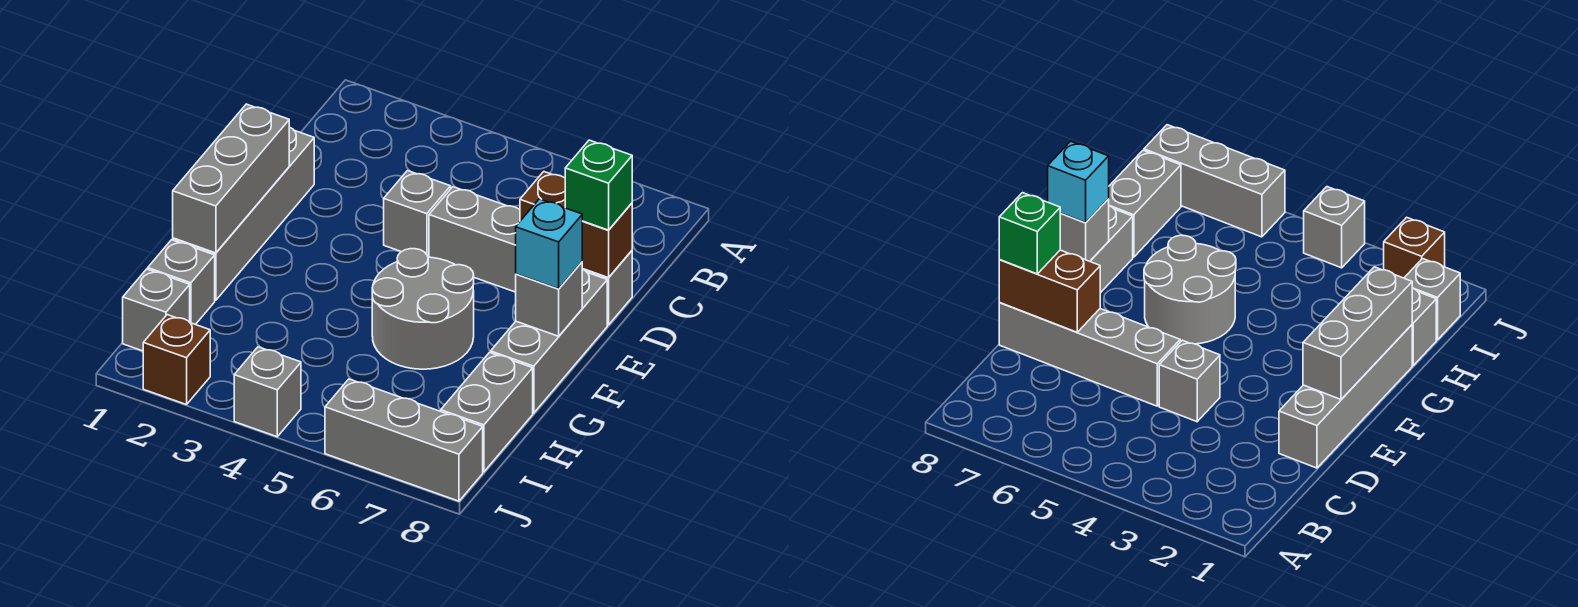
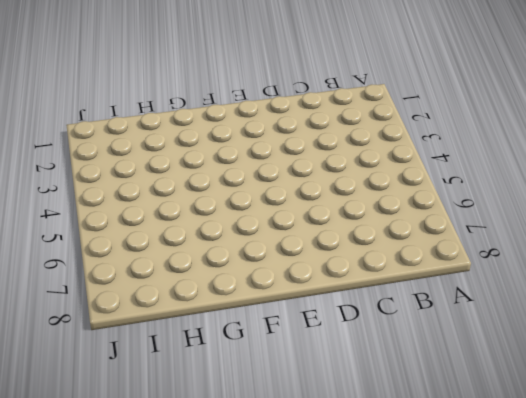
none -> grey 1x4 brick [173,127,314,300]
none -> grey 1x1 brick [384,171,451,257]
none -> grey 1x4 brick [429,187,632,325]

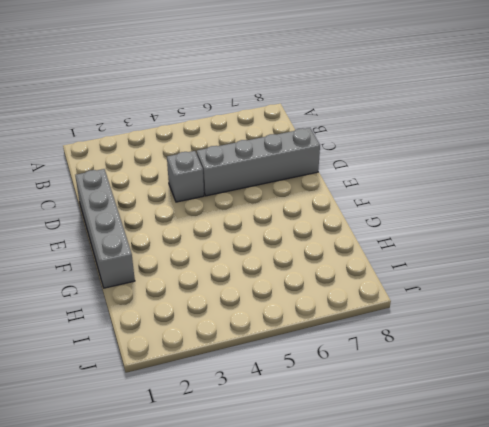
none -> grey 1x3 brick [491,269,607,413]
none -> grey 2x2 round brick [372,249,474,369]
none -> grey 1x1 brick [148,240,215,324]

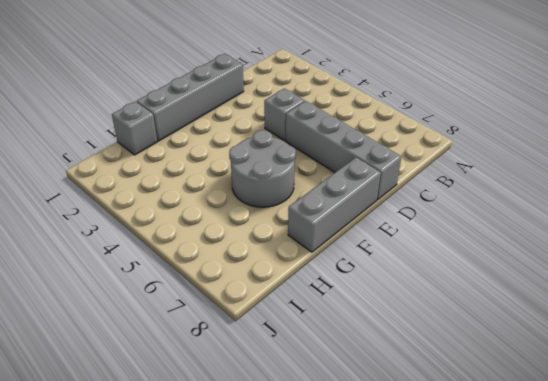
none -> grey 1x2 brick [441,353,533,472]
none -> grey 1x1 brick [123,269,190,351]
none -> brown 1x1 brick [143,315,210,405]

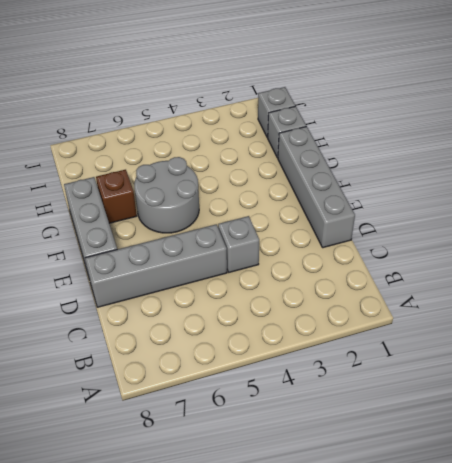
brown 1x1 brick [96,170,137,223] -> brown 1x1 brick moved to [143,315,210,405]
none -> grey 1x2 brick [441,353,533,472]
none -> grey 1x1 brick [234,347,301,437]
none -> grey 1x3 brick [325,379,483,501]

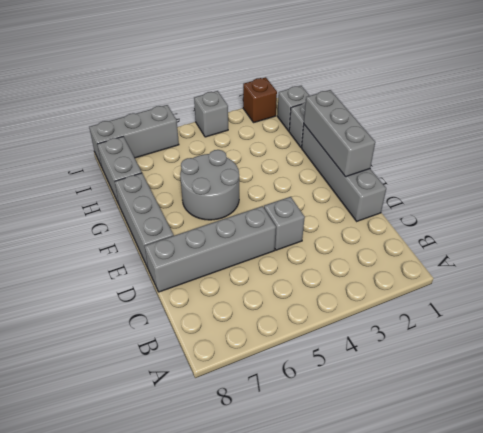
none -> brown 1x2 brick [520,172,632,278]
none -> grey 1x1 brick [516,262,582,336]
none -> green 1x1 brick [565,140,632,230]

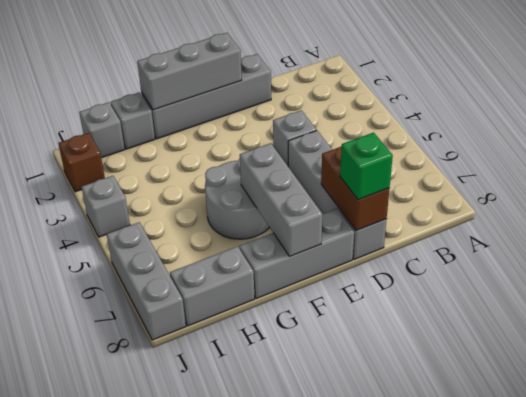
grey 1x3 brick [240,143,322,256] -> grey 1x1 brick [516,262,582,336]
none -> cyan 1x1 brick [516,199,582,289]

